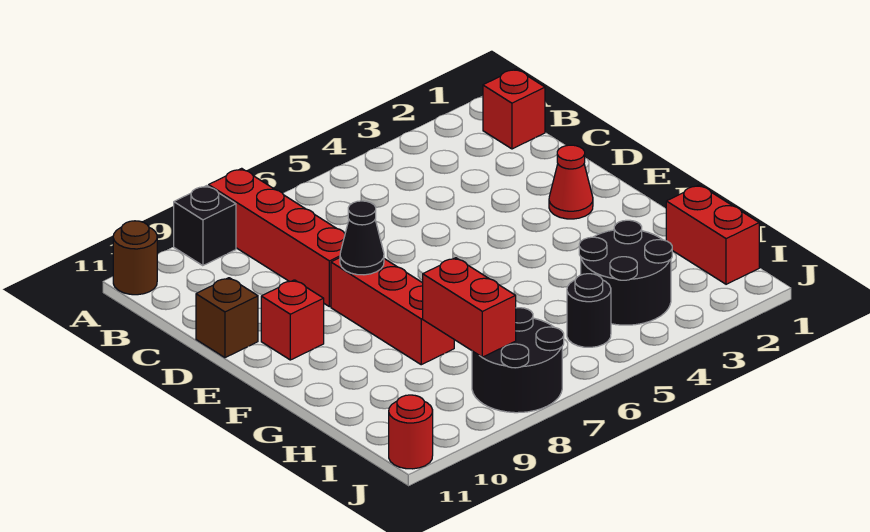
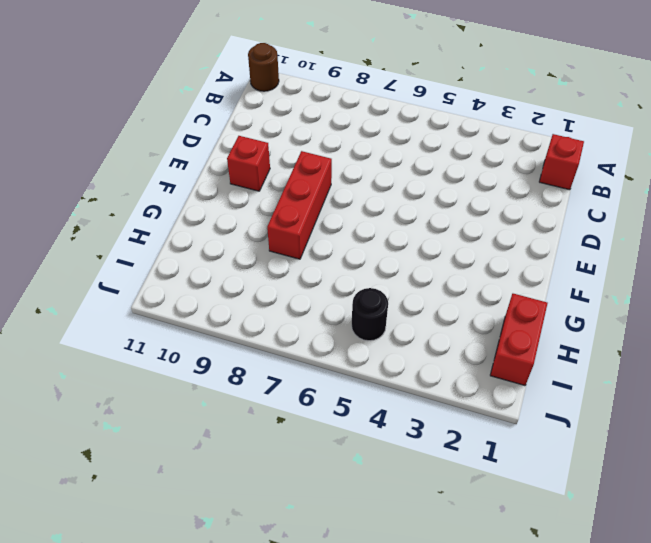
none -> red 1x4 brick [209,168,345,307]
none -> black 1x1 brick [174,186,236,266]
none -> brown 1x1 brick [196,278,258,358]

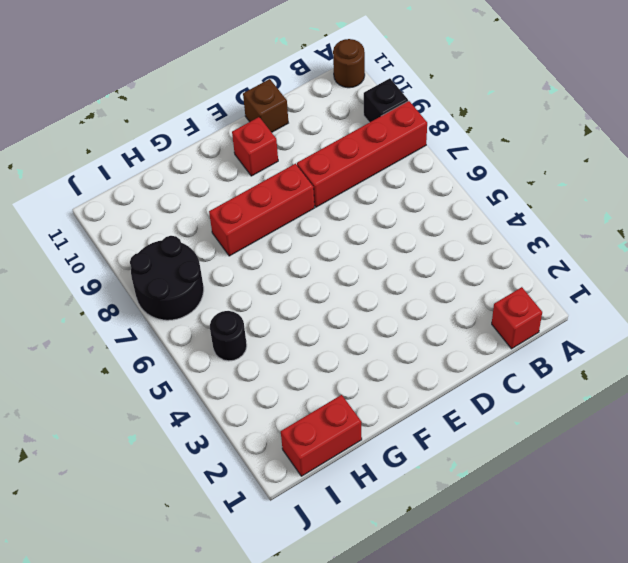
none -> red 1x1 cone [549,145,593,219]
none -> black 2x2 round brick [579,220,672,325]
none -> red 1x1 round brick [389,395,433,469]

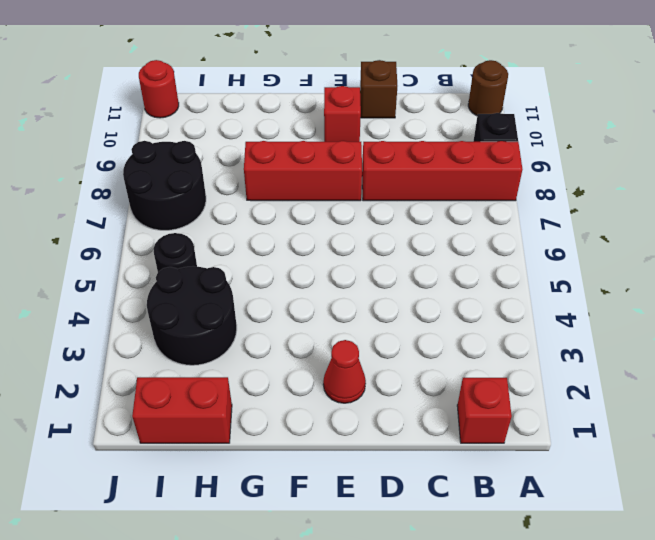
none -> black 1x1 cone [340,201,384,275]
none -> red 1x2 brick [423,258,516,357]

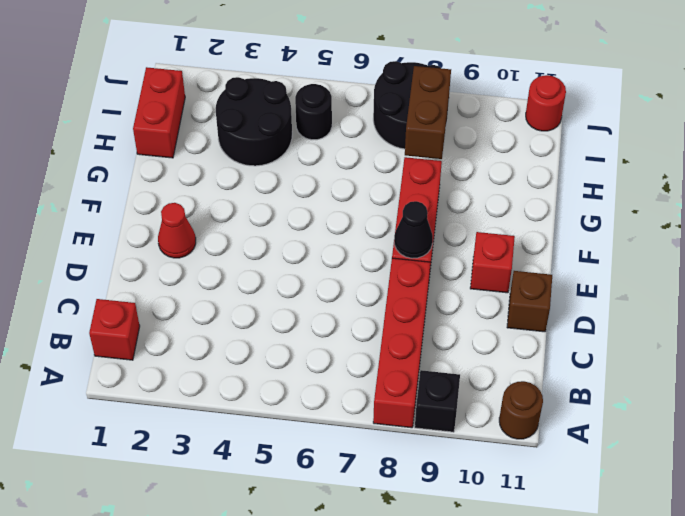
brown 1x2 brick [405,66,451,159] -> red 1x2 brick [423,258,516,357]

